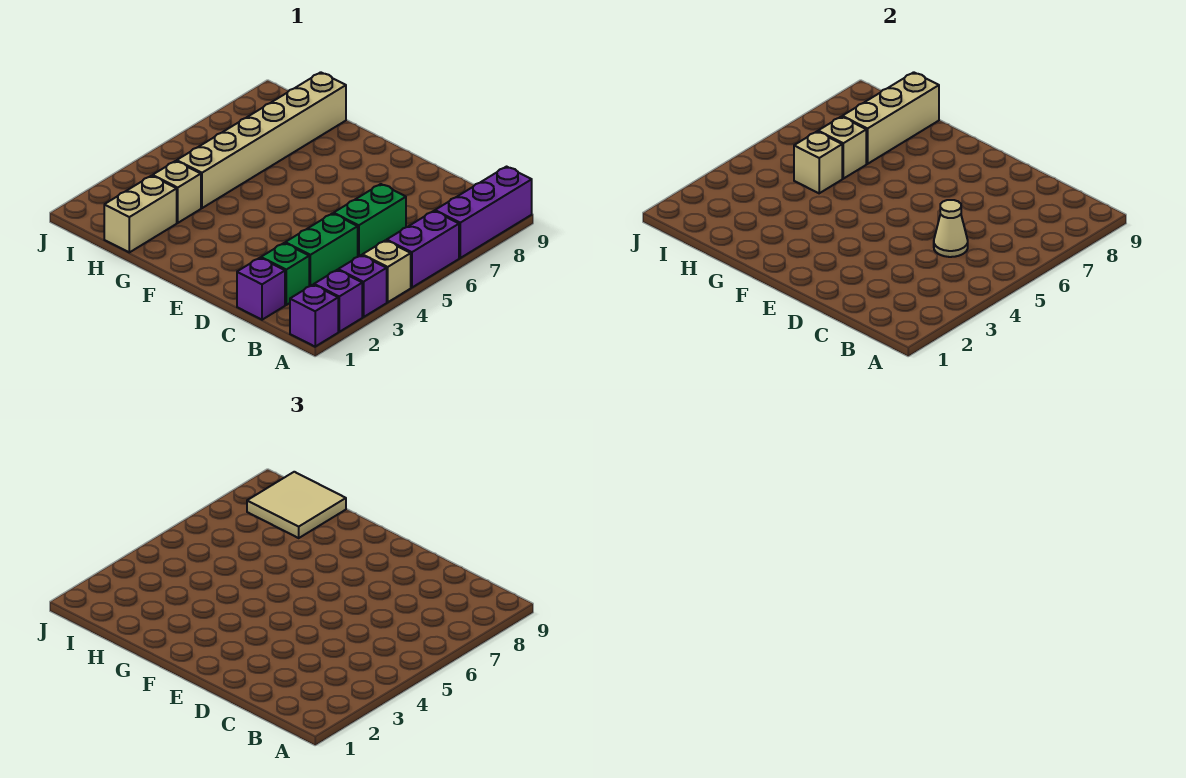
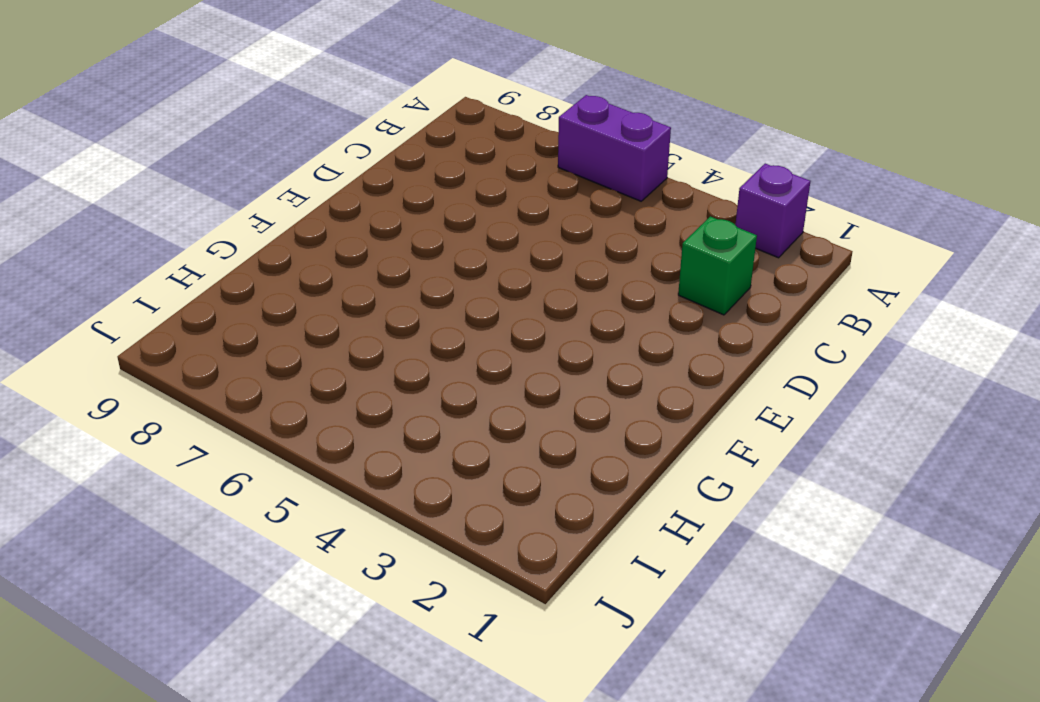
none -> purple 1x1 brick [290,285,338,347]
none -> purple 1x1 brick [338,255,387,317]
none -> tan 1x1 brick [362,240,411,302]

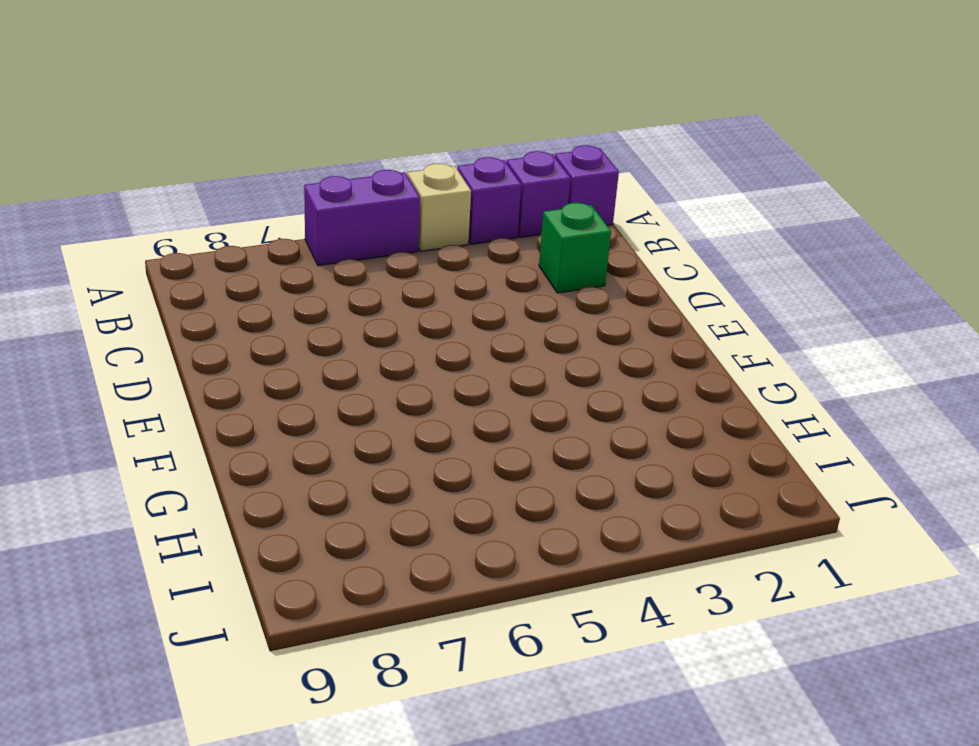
none -> purple 1x3 brick [435,167,532,258]
none -> purple 1x1 brick [237,258,285,320]
none -> green 1x2 brick [285,214,358,286]

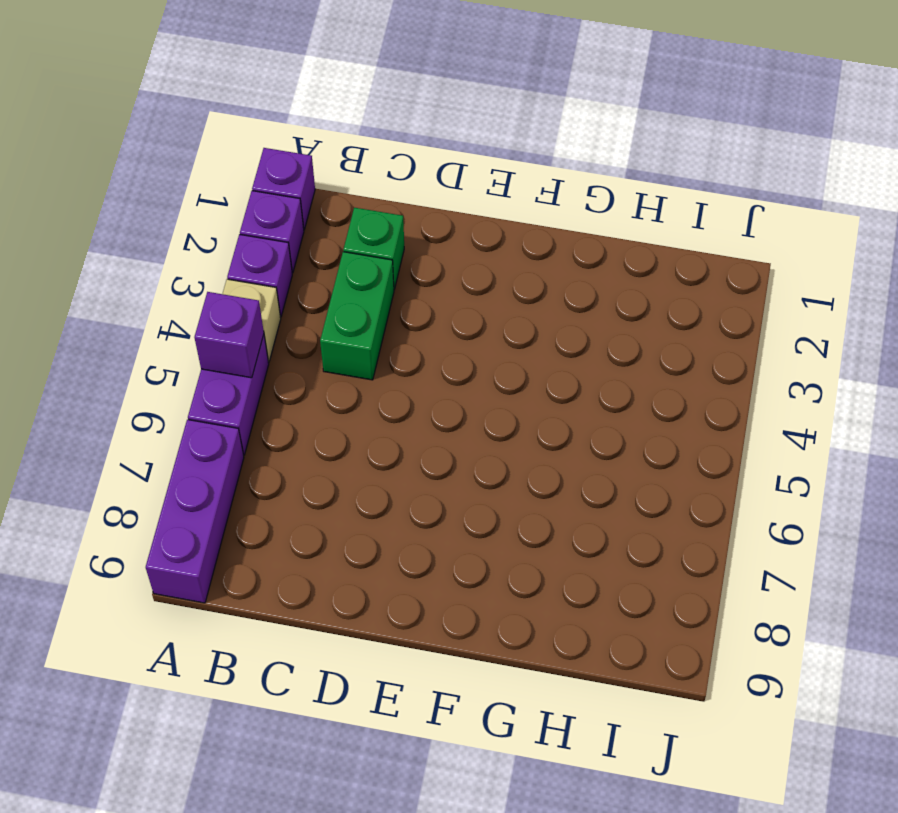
purple 1x1 brick [194,292,264,378] -> purple 1x1 brick moved to [237,258,285,320]
none -> green 1x2 brick [334,184,406,257]
none -> tan 1x2 brick [104,176,177,252]
none -> tan 1x1 brick [153,161,201,223]

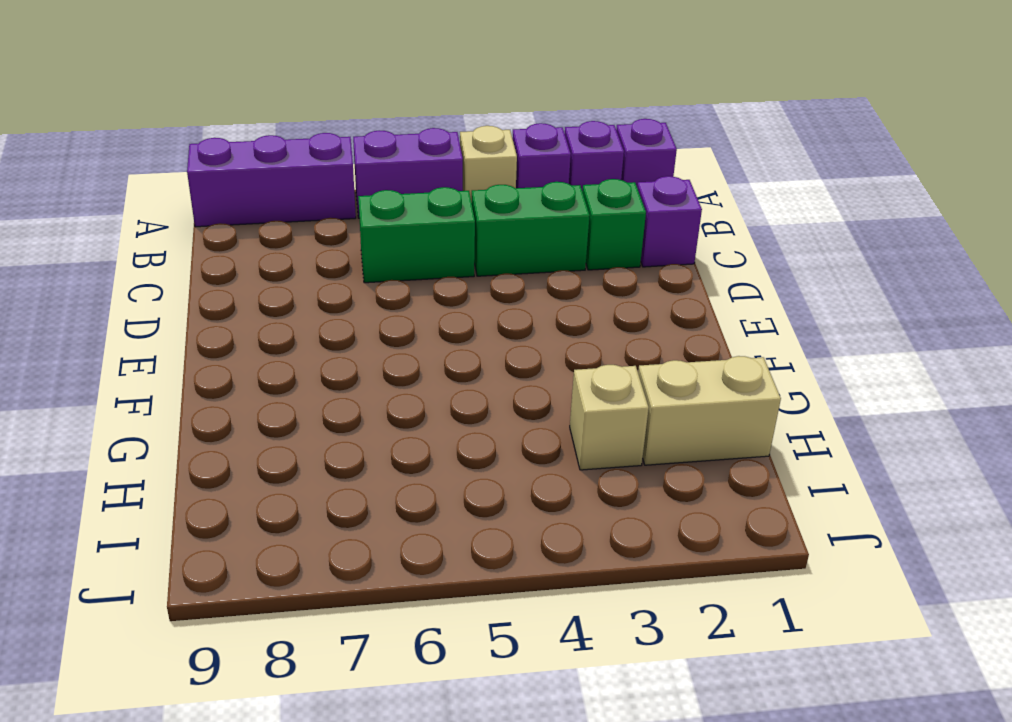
none -> tan 1x6 brick [177,72,346,208]
none -> tan 1x1 cone [934,200,968,257]
none -> tan 1x1 brick [794,132,842,193]

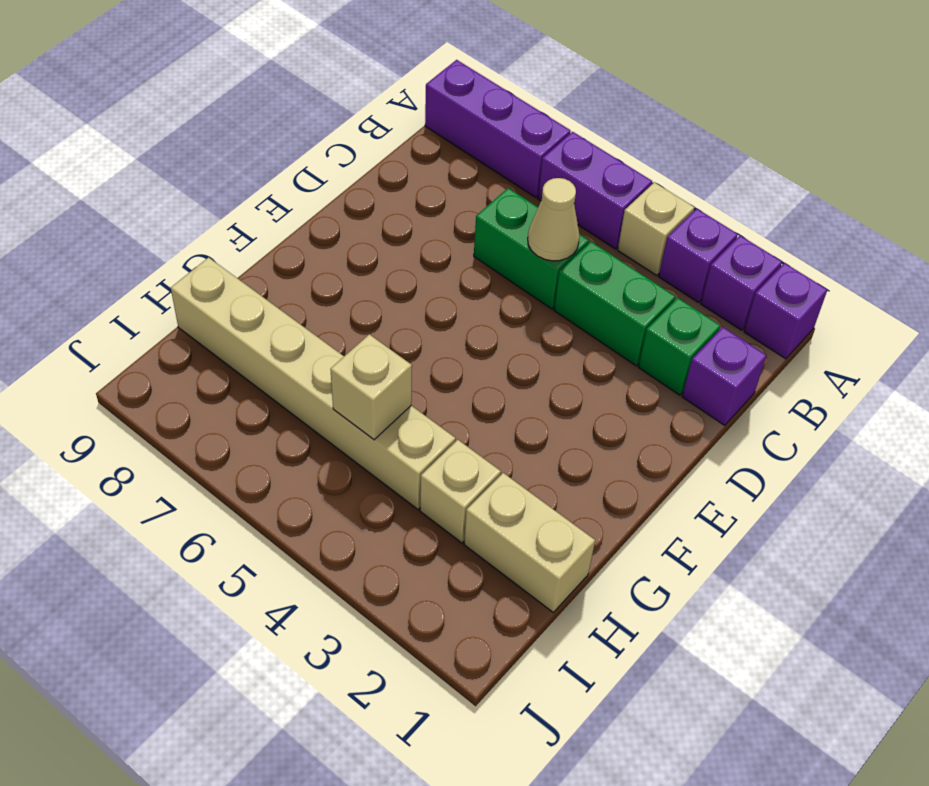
none -> tan 1x1 brick [818,117,866,179]
none -> tan 1x3 brick [842,72,939,164]
none -> tan 2x2 tile [247,472,346,538]

